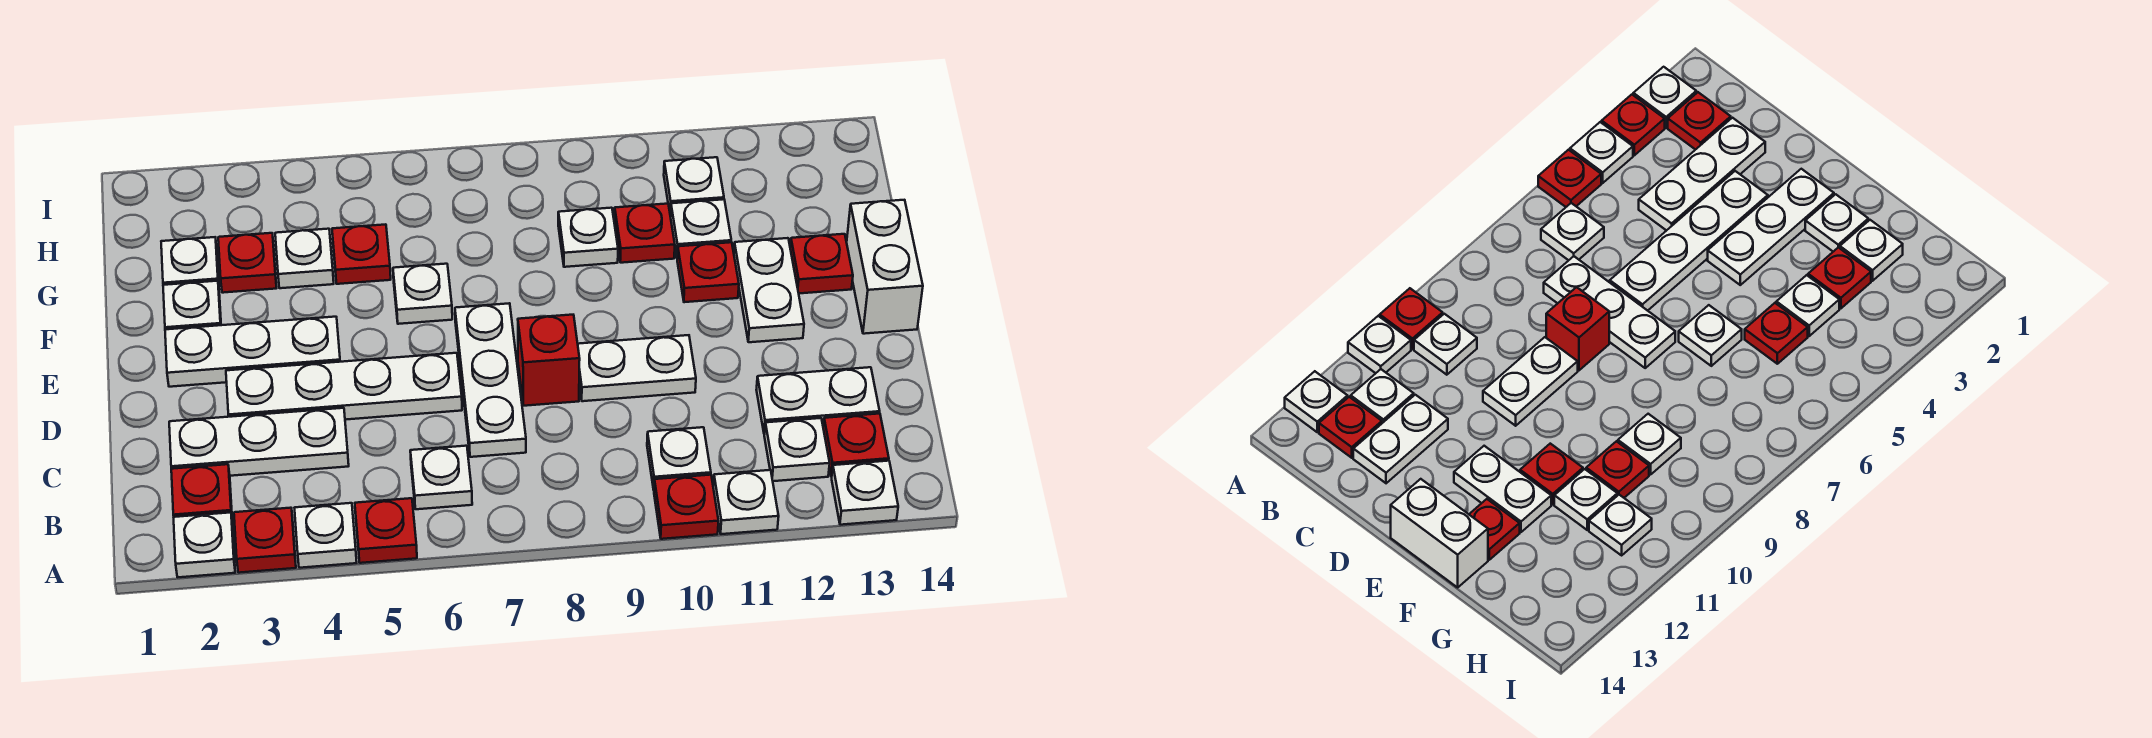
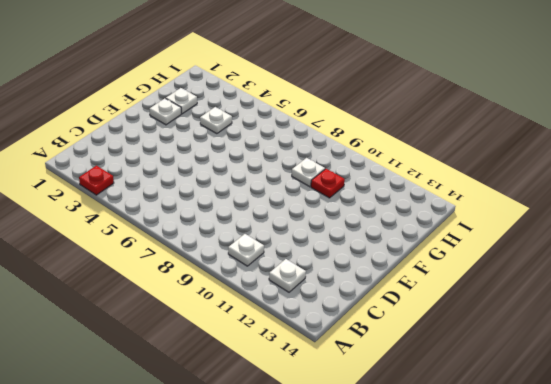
none -> white 1x1 plate [174,512,235,577]
none -> white 1x1 plate [295,503,357,568]
none -> red 1x1 plate [355,498,417,563]
none -> red 1x1 plate [654,475,719,539]

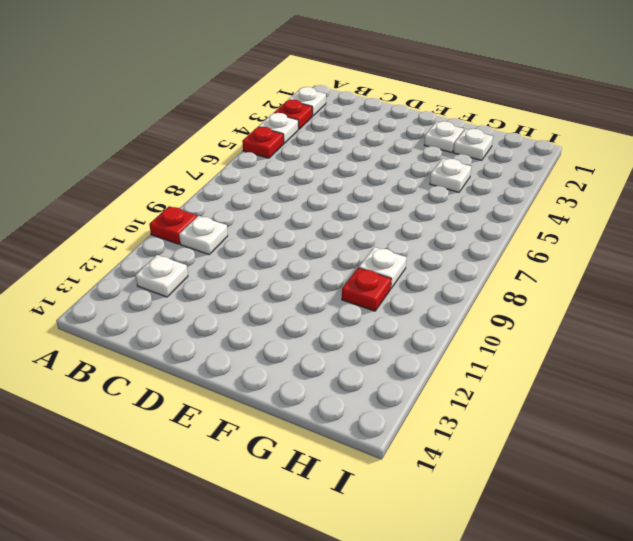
none -> white 1x1 plate [713,470,779,534]
none -> white 1x1 plate [832,461,898,525]
none -> red 1x1 plate [171,464,232,517]
none -> white 1x1 plate [410,446,472,509]

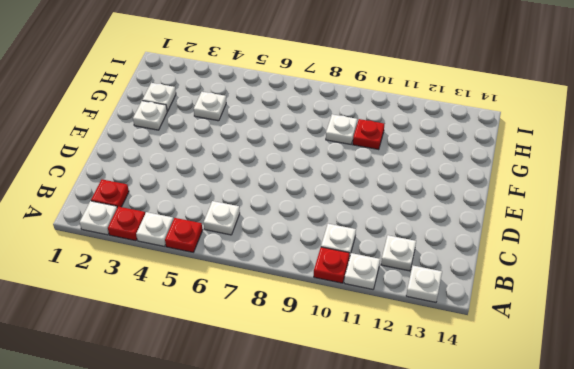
none -> red 1x1 plate [823,414,889,477]
none -> white 1x3 plate [169,408,349,476]
none -> white 1x3 plate [455,303,526,457]
none -> white 1x2 plate [756,367,880,434]

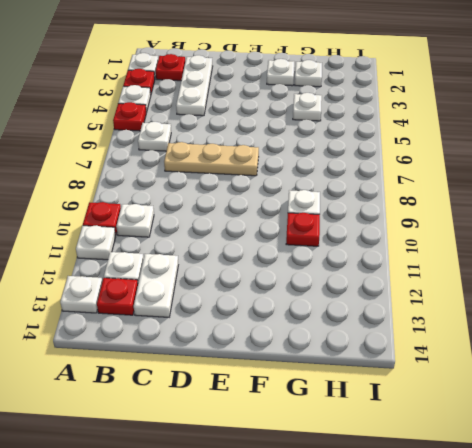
tan 1x3 plate [164,142,259,176] -> white 1x3 plate [455,303,526,457]
none -> white 1x4 plate [226,353,462,420]
none -> red 1x1 brick [518,315,580,406]
none -> white 1x2 plate [578,335,696,401]
none -> white 1x3 plate [165,317,340,387]

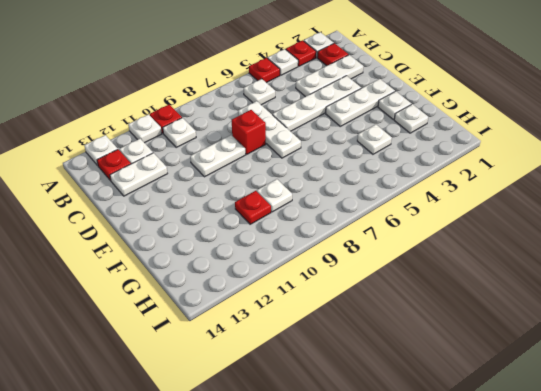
none -> white 1x2 plate [734,238,804,342]
none -> white 1x2 brick [847,200,923,334]
none -> white 1x1 plate [393,264,452,324]
none -> red 1x1 plate [677,242,739,302]

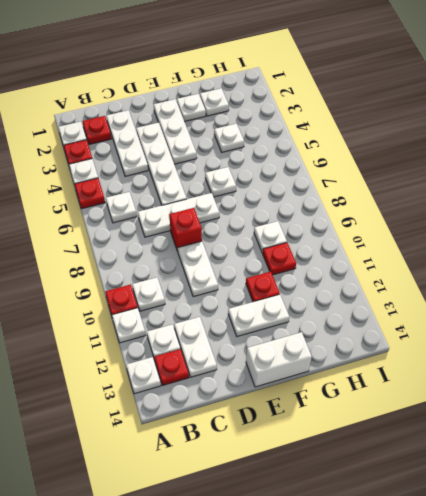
none -> red 1x1 plate [790,234,853,293]
none -> red 1x1 plate [218,233,277,293]
none -> red 1x1 plate [332,224,391,284]
none -> white 1x1 plate [670,199,731,256]

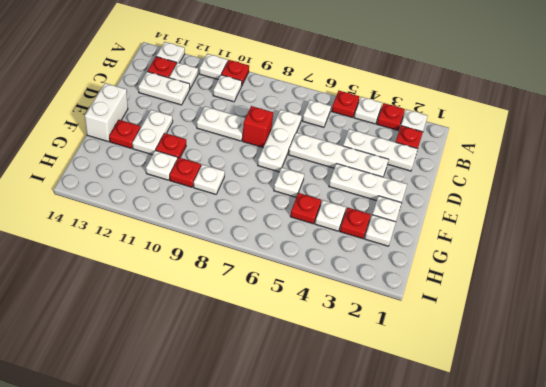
none -> white 1x1 plate [664,157,724,215]

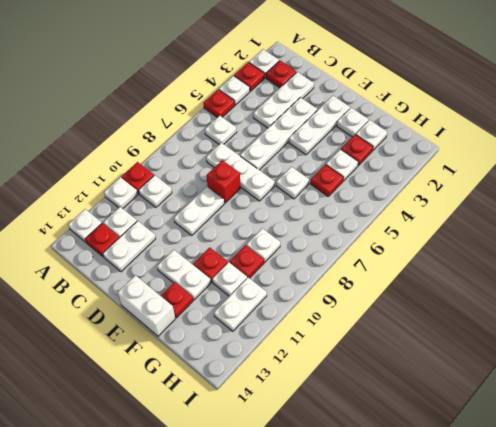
white 1x2 plate [214,278,267,331] -> white 1x1 plate [664,157,724,215]

